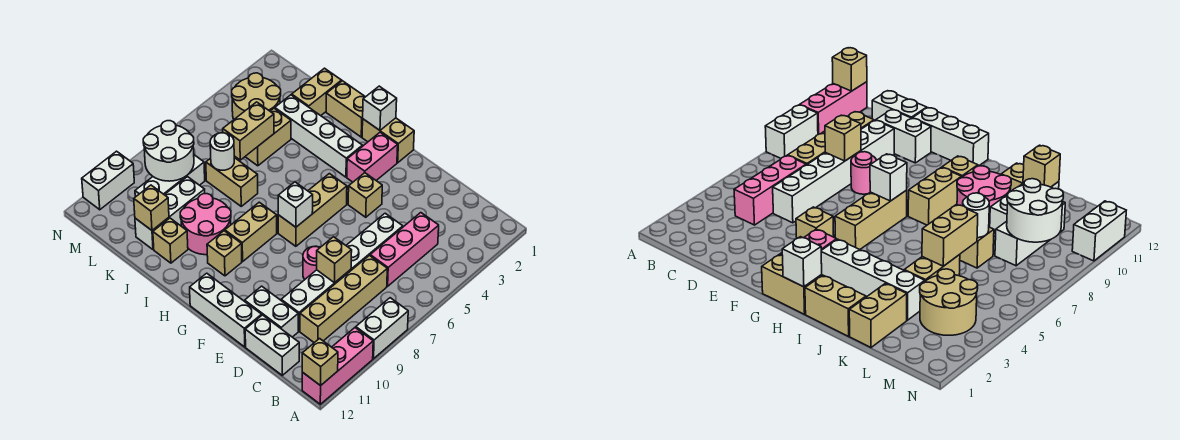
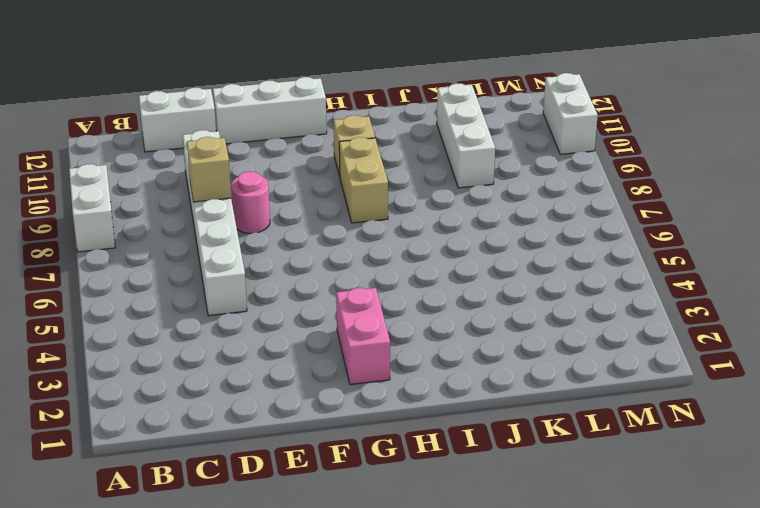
none -> pink 1x3 brick [302,328,373,404]
none -> pink 1x3 brick [370,213,439,286]
none -> tan 1x4 brick [300,255,387,343]
none -> white 1x2 brick [245,286,298,337]

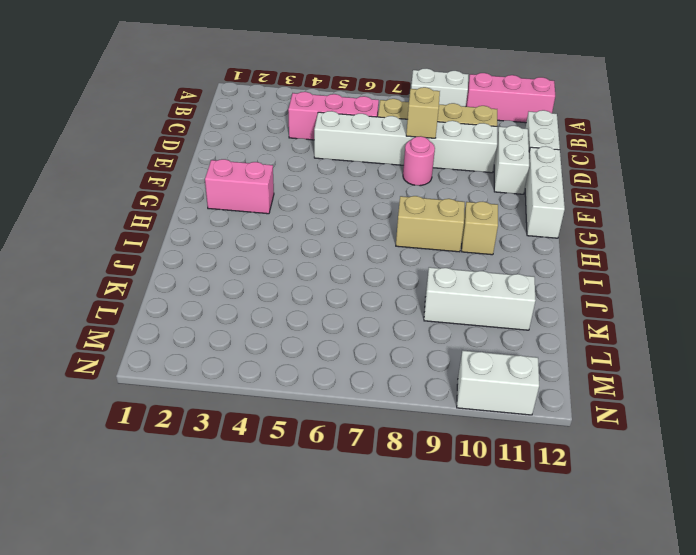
none -> tan 1x1 brick [348,173,382,217]
none -> tan 1x2 brick [362,118,414,163]
none -> tan 1x3 brick [278,174,347,246]
none -> white 1x4 brick [275,95,362,177]

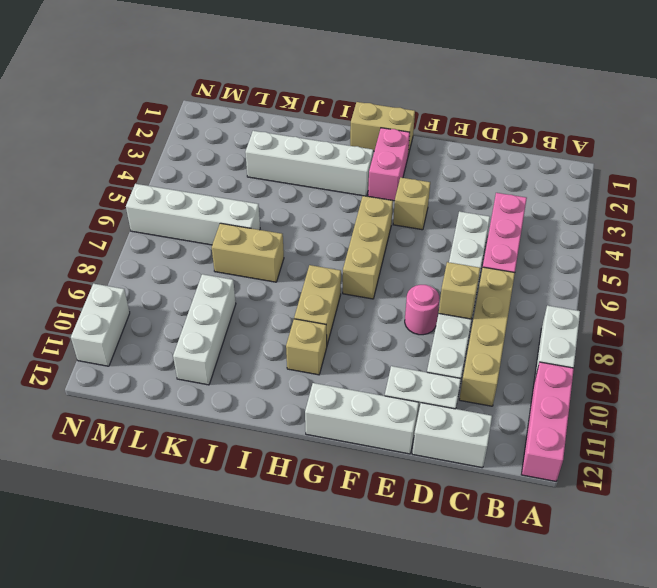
white 1x4 brick [126,184,260,245] -> none
none -> tan 1x2 brick [326,81,365,137]
none -> pink 2x2 round brick [180,194,231,255]
none -> tan 1x1 brick [153,218,188,263]
none -> tan 1x2 brick [292,68,342,116]

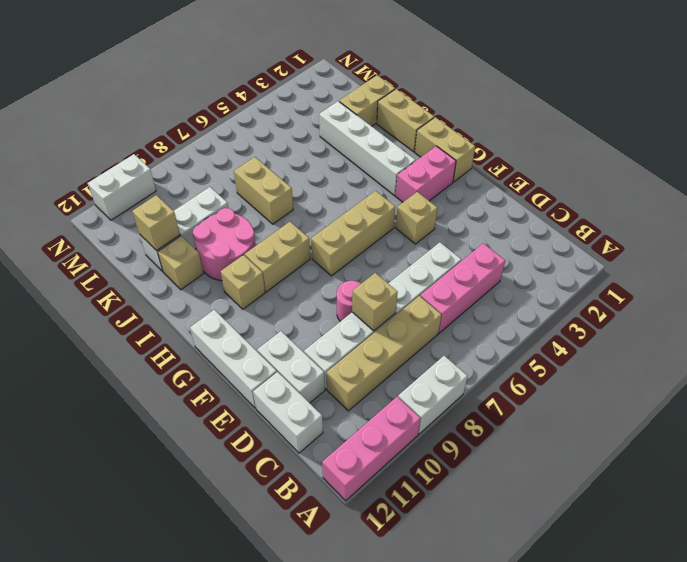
none -> tan 1x2 brick [245,108,291,166]
none -> tan 2x2 round brick [232,73,281,119]
none -> white 1x3 brick [135,155,205,197]
none -> tan 1x1 brick [302,339,338,386]

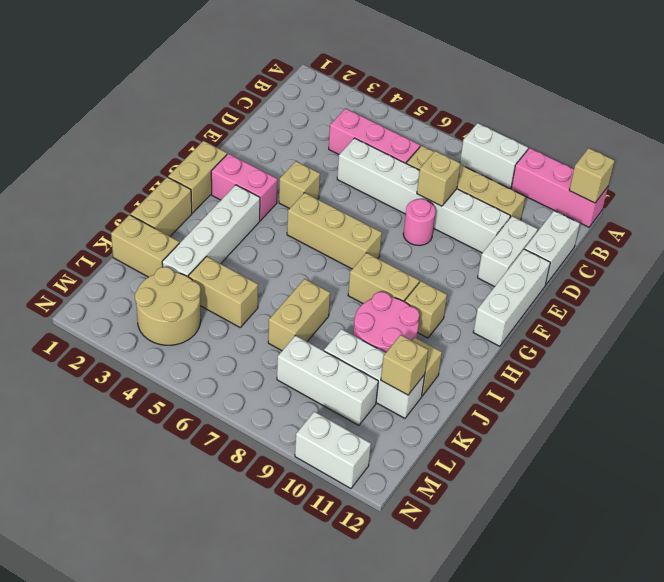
none -> white 1x1 brick [278,182,313,227]
none -> white 1x1 brick [363,86,397,130]
none -> tan 1x2 brick [223,102,274,160]
none -> white 1x1 round brick [210,133,234,170]

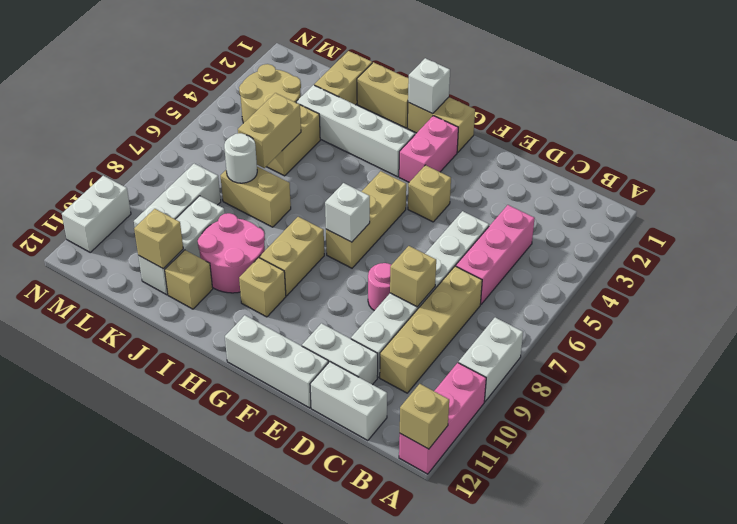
none -> white 2x2 round brick [143,121,194,181]

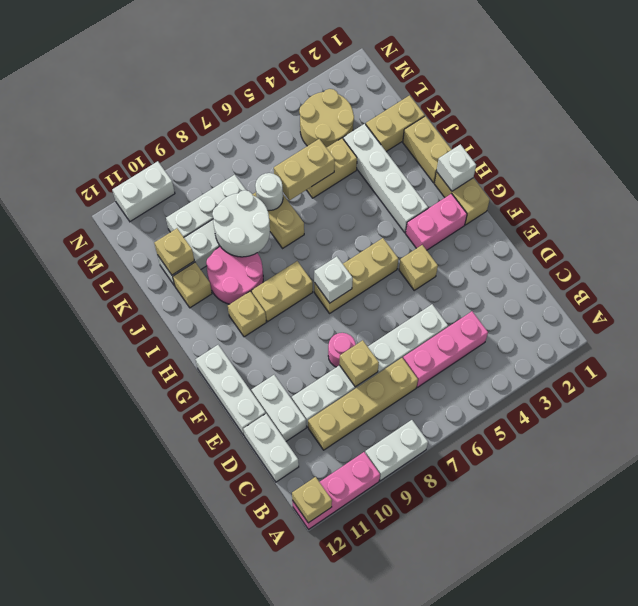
white 2x2 round brick [212,190,270,257] -> white 2x2 round brick moved to [143,121,194,181]

